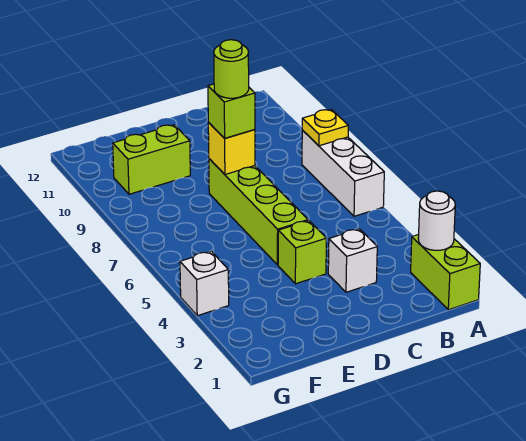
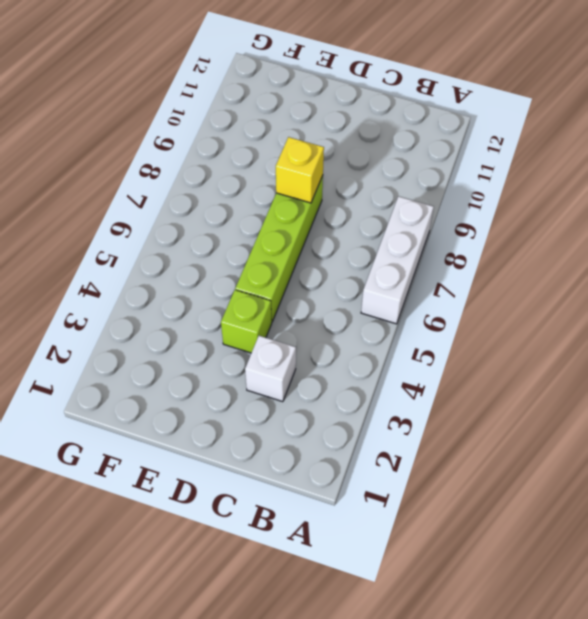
none -> lime 1x2 brick [411,234,480,310]
none -> lime 1x2 brick [113,125,190,194]
none -> white 1x1 brick [180,251,229,316]

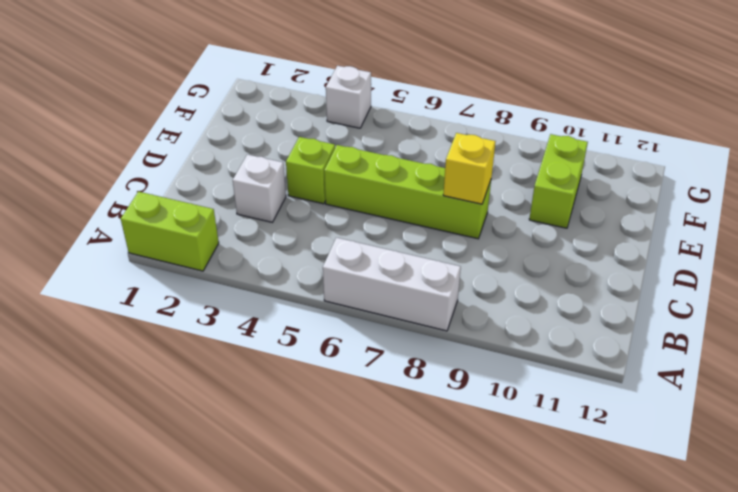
none -> white 1x1 round brick [418,191,455,250]
none -> yellow 1x1 plate [302,110,348,146]
none -> lime 1x1 brick [208,84,255,138]

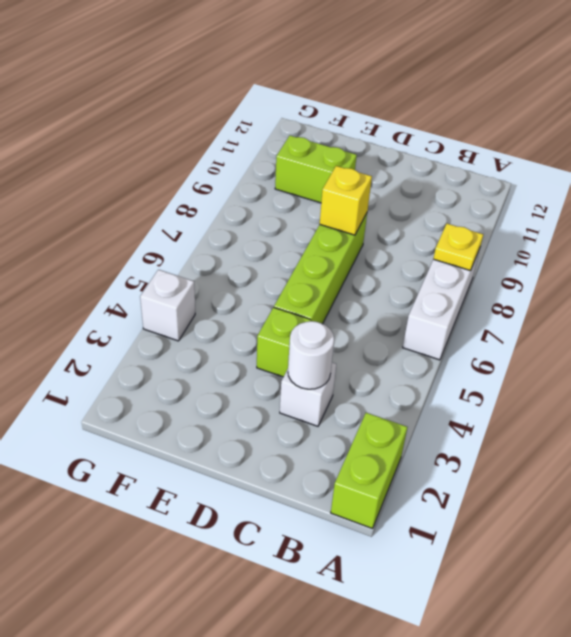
white 1x1 round brick [288,321,334,389] -> white 1x1 round brick moved to [418,191,455,250]
none -> lime 1x1 brick [208,84,255,138]
none -> lime 1x1 round brick [214,40,249,98]

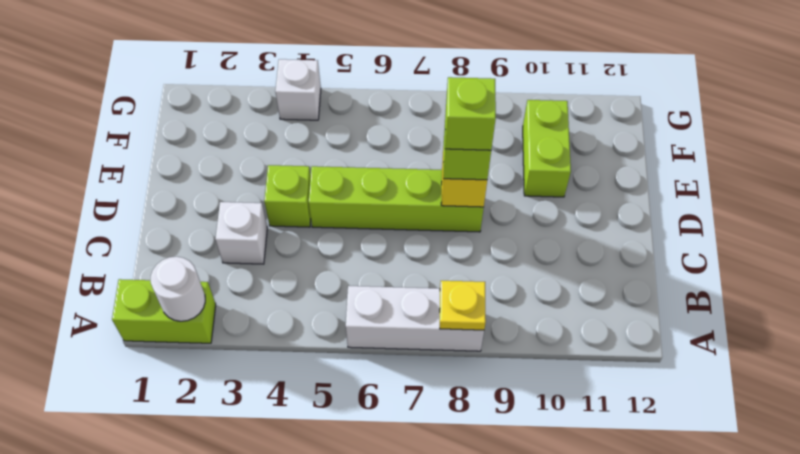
lime 1x1 brick [445,77,496,150] -> lime 1x1 round brick [214,40,249,98]

